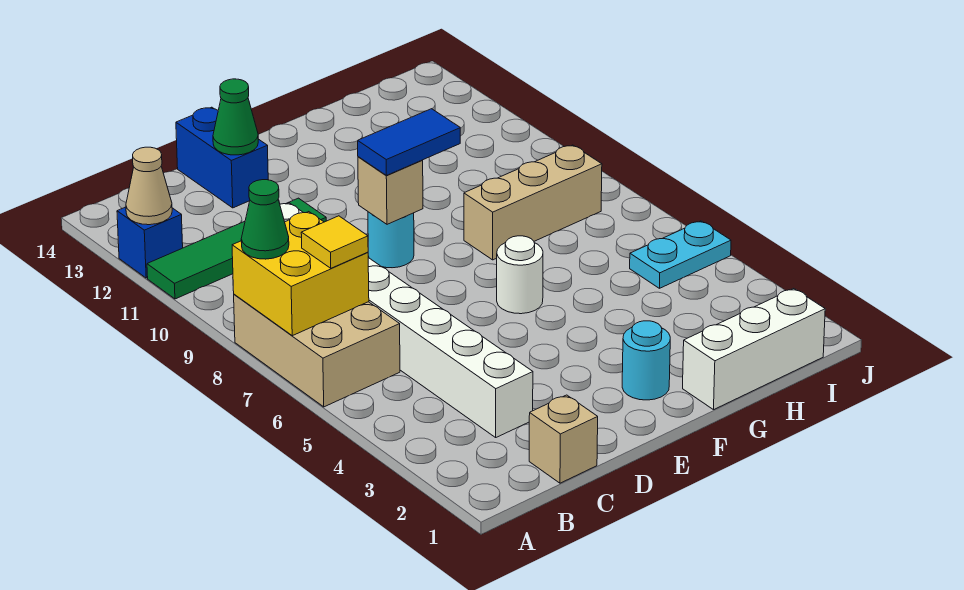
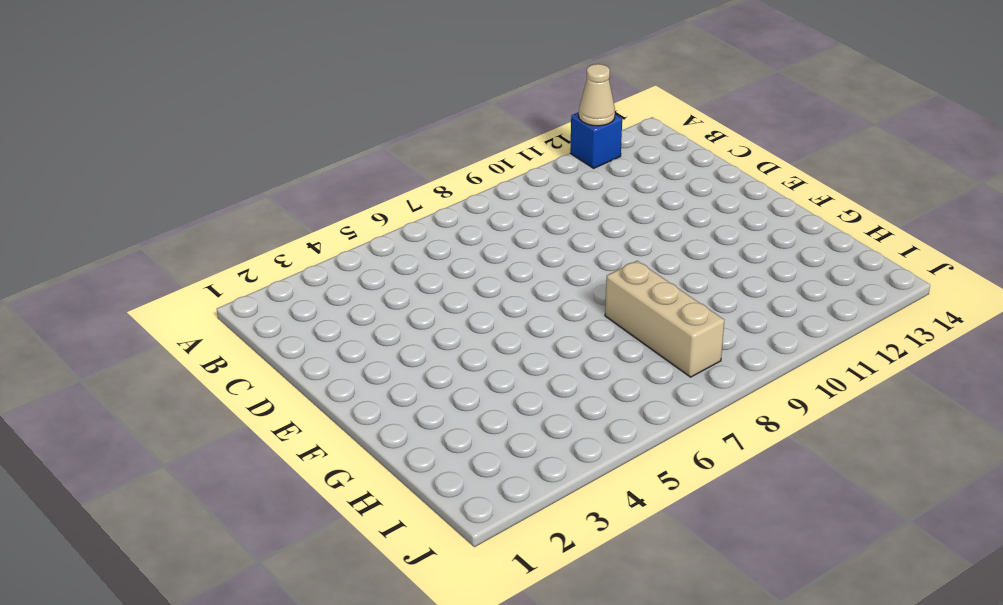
none -> tan 2x3 brick [234,294,400,407]
none -> green 1x4 tile [147,198,326,299]
none -> tan 1x1 brick [529,395,598,483]

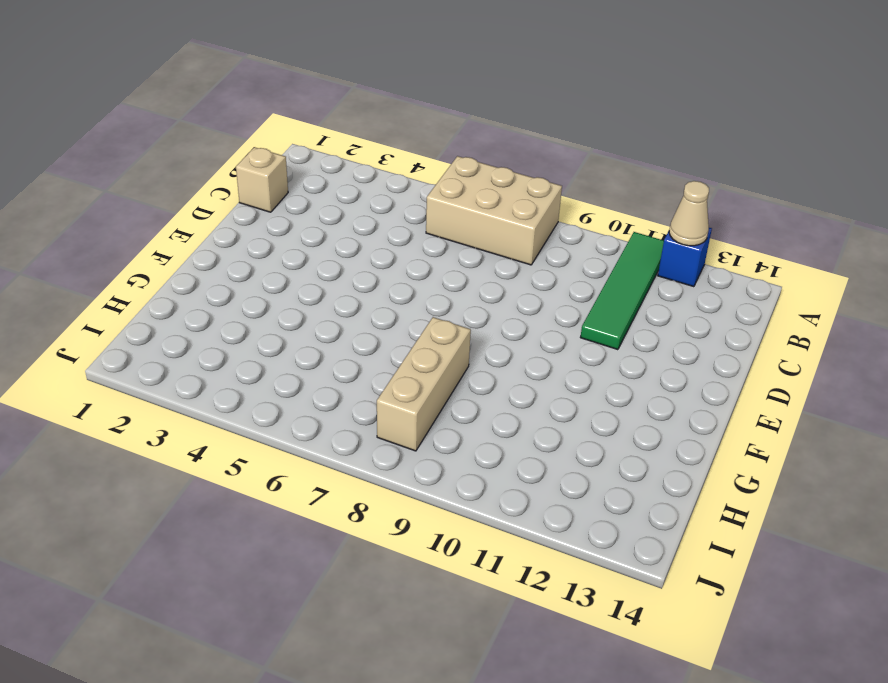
none -> white 1x8 brick [280,203,533,437]
none -> blue 1x2 brick [176,107,268,208]
none -> cyan 1x1 round brick [368,212,414,268]

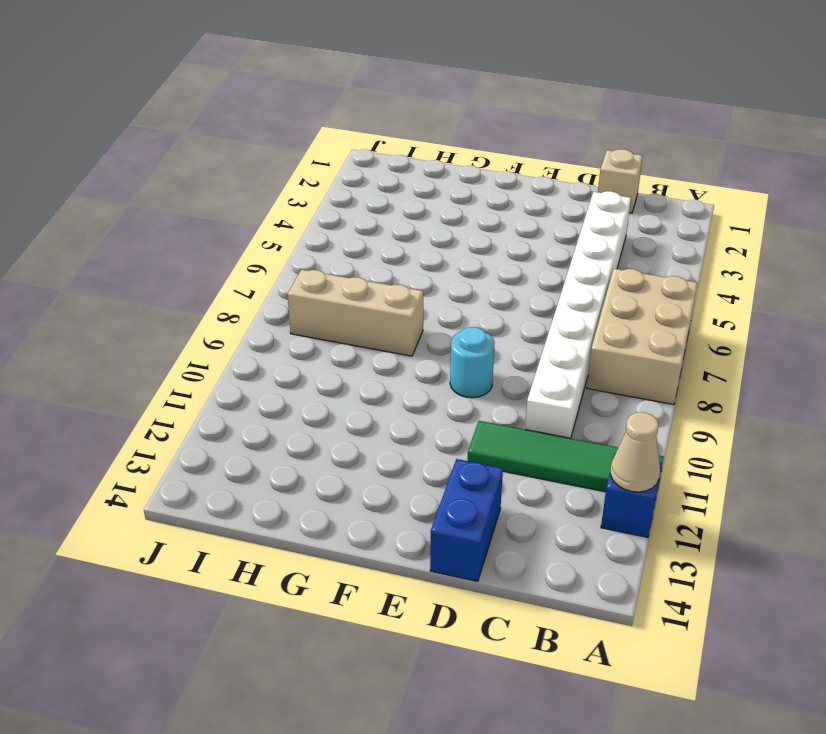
none -> cyan 1x1 round brick [622,321,670,400]
none -> white 1x1 round brick [497,236,543,314]
none -> white 1x3 brick [683,289,825,410]

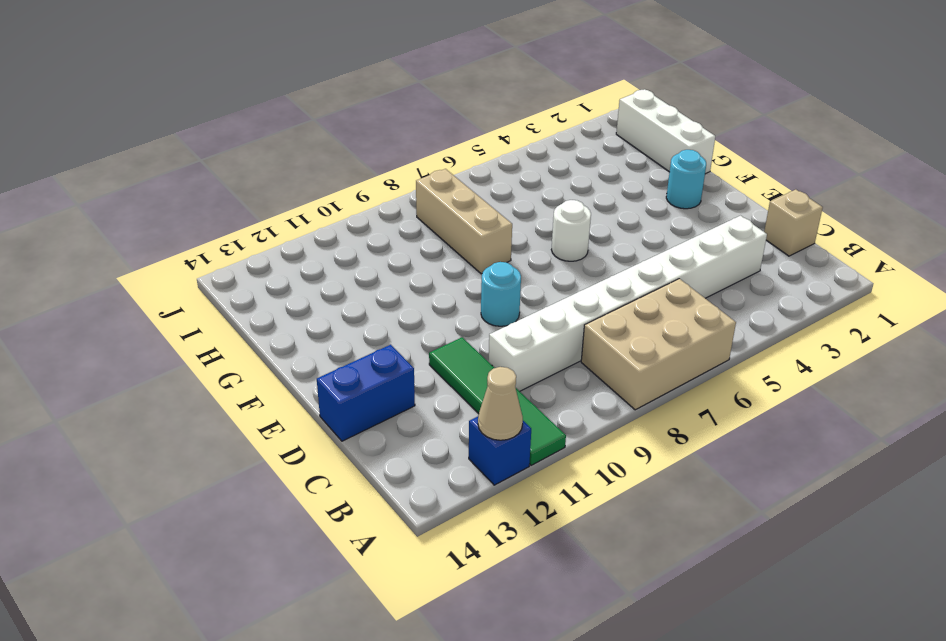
none -> cyan 1x2 plate [630,221,731,288]
none -> yellow 2x2 brick [232,212,369,336]
none -> green 1x1 cone [213,79,258,155]

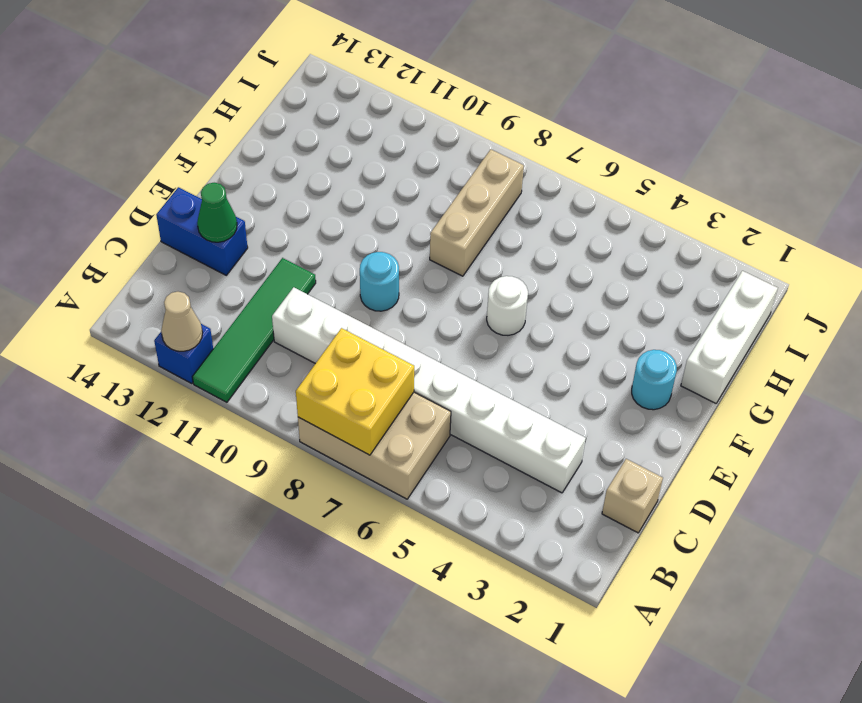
none -> cyan 1x2 plate [630,221,731,288]
none -> tan 1x1 brick [358,157,423,224]
none -> green 1x1 cone [241,180,289,259]

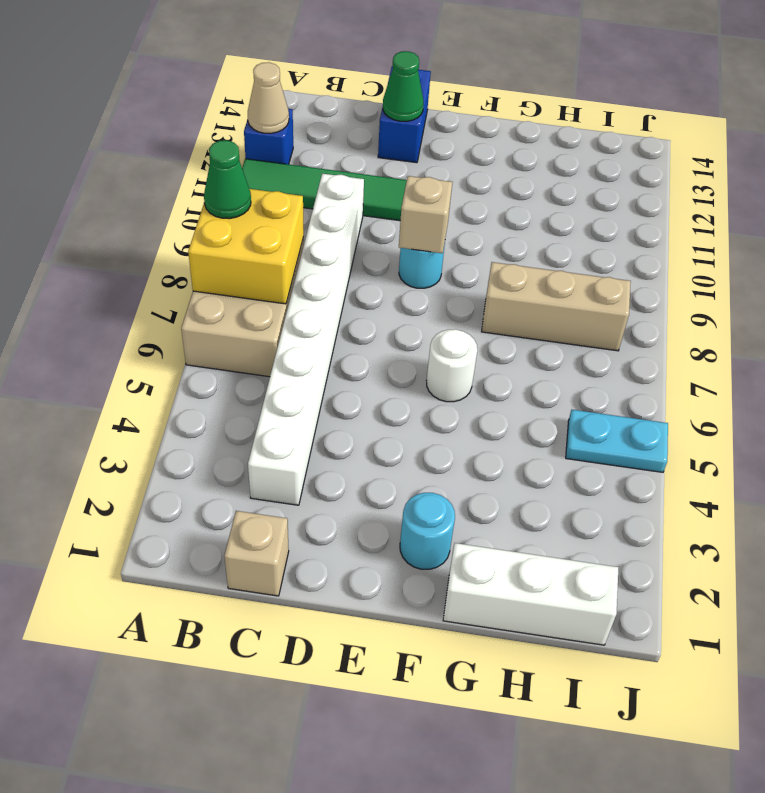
none -> yellow 1x1 tile [301,216,368,268]
none -> blue 1x2 tile [358,109,460,175]

